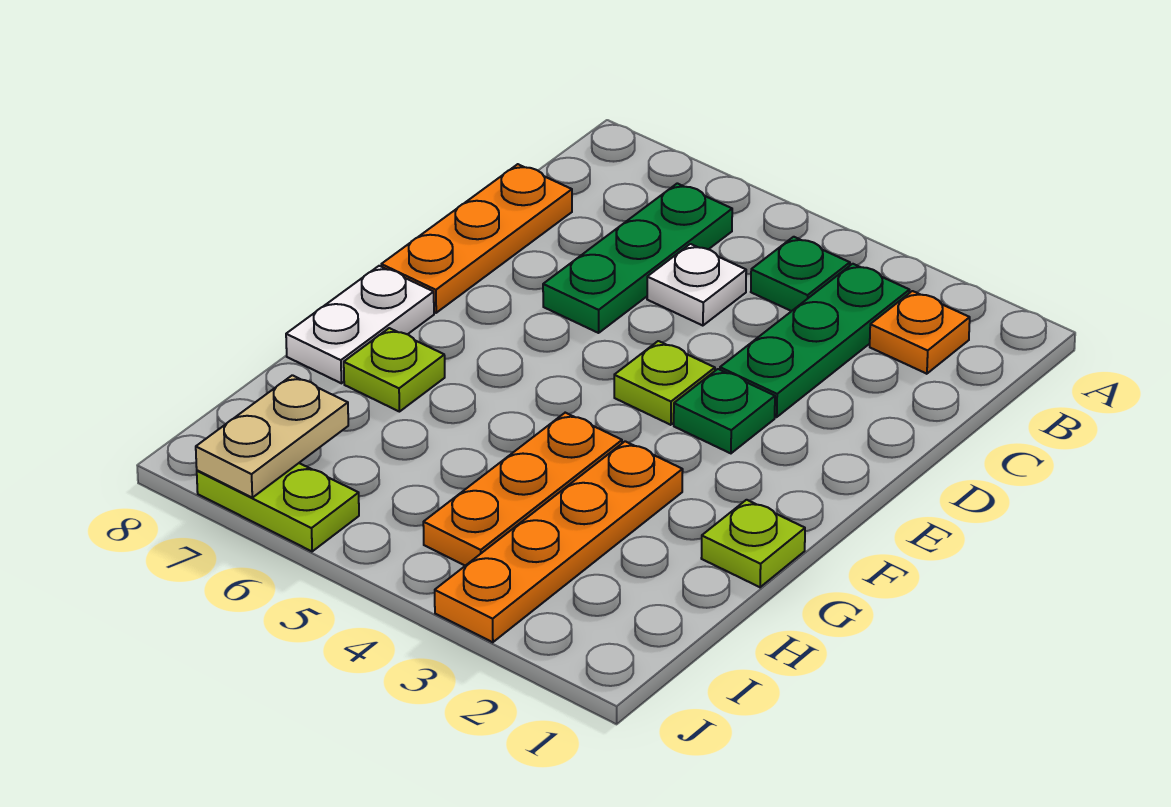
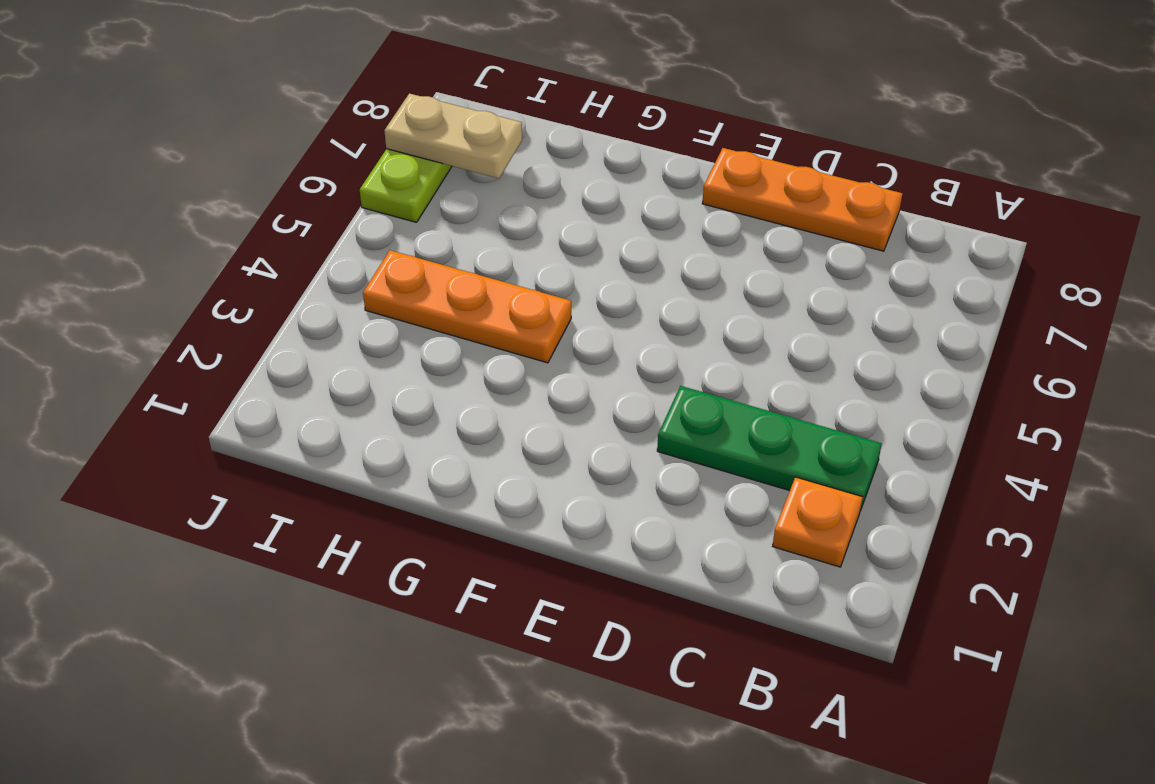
none -> green 1x1 plate [751,237,850,311]
none -> green 1x3 plate [543,183,732,333]
none -> white 1x1 plate [647,244,746,326]

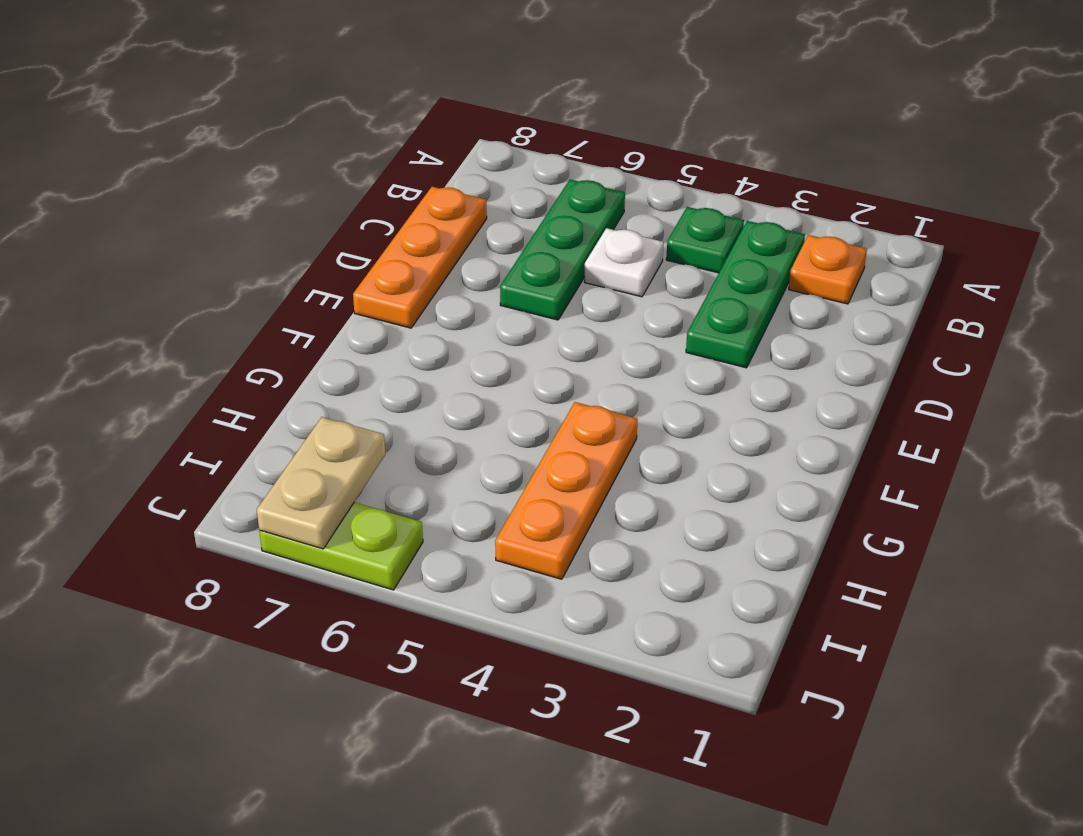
none -> green 1x1 plate [674,369,775,453]
none -> lime 1x1 plate [614,341,715,425]
none -> white 1x2 plate [286,266,434,383]

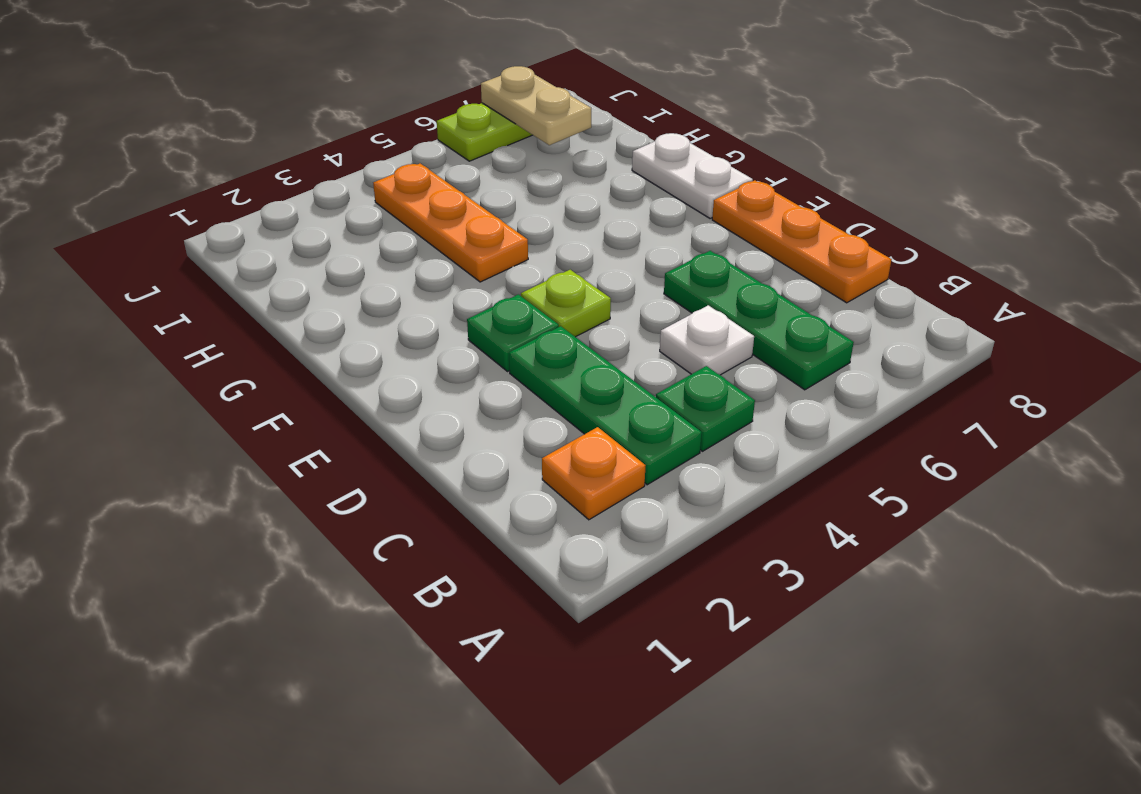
none -> lime 1x1 plate [701,500,805,587]
none -> orange 1x4 plate [435,441,683,642]
none -> lime 1x1 plate [344,328,445,412]

